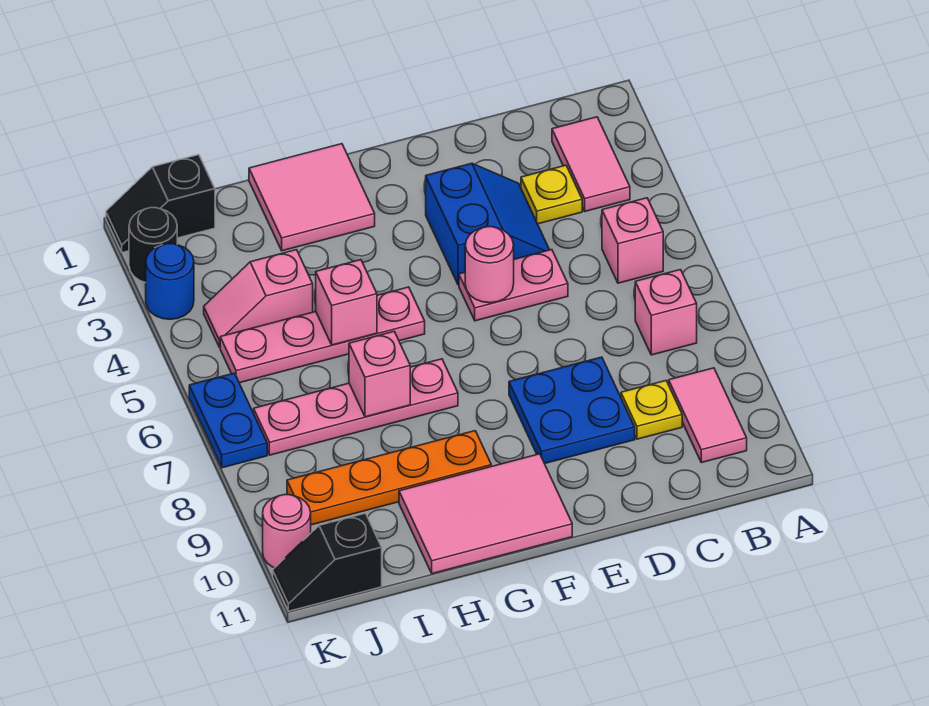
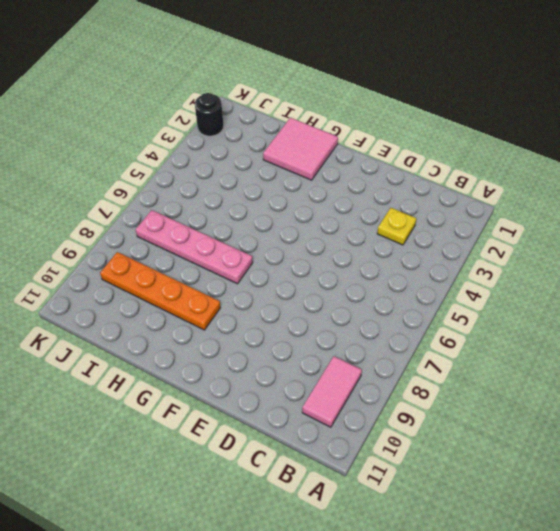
none -> pink 1x2 tile [552,117,630,211]
none -> pink 1x1 brick [602,198,663,283]
none -> pink 1x1 brick [635,270,697,355]

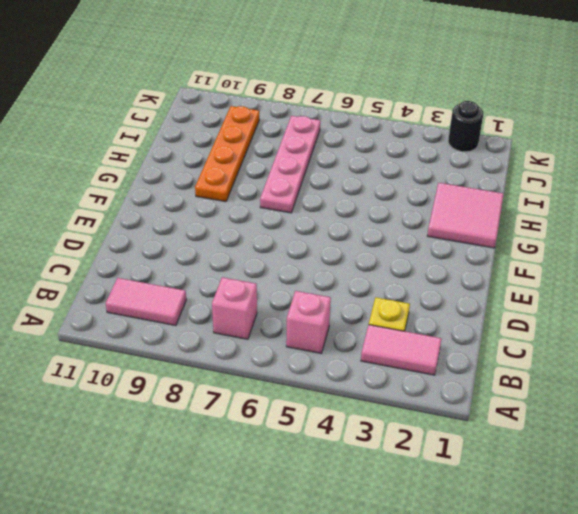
none -> yellow 1x1 plate [621,381,682,439]
none -> blue 2x2 slope [426,163,549,285]
none -> pink 1x2 plate [459,250,568,321]

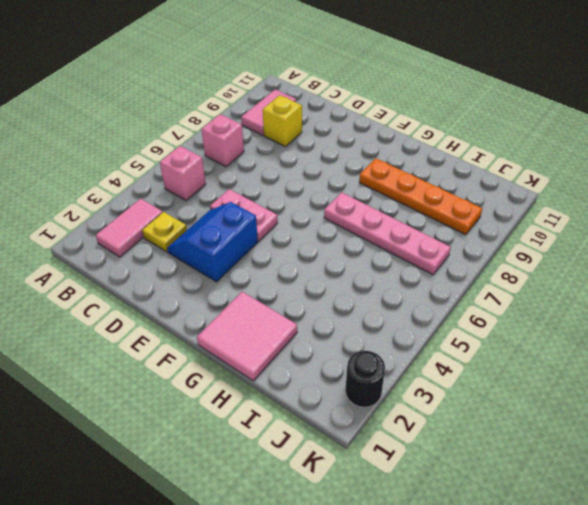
yellow 1x1 brick [263,95,302,146] -> yellow 1x1 plate [621,381,682,439]
none -> blue 2x2 plate [509,357,635,464]
none -> pink 2x3 tile [399,454,572,574]
none -> pink 1x4 plate [220,287,425,383]

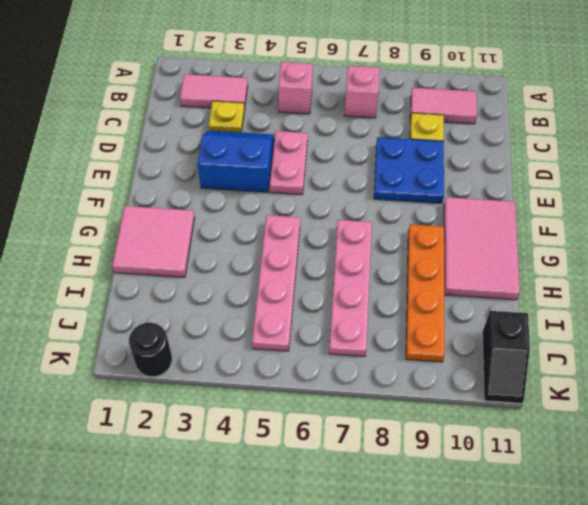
none -> pink 1x2 slope [204,250,313,347]
none -> black 1x2 slope [106,155,215,253]
none -> blue 1x1 round brick [146,244,194,319]

